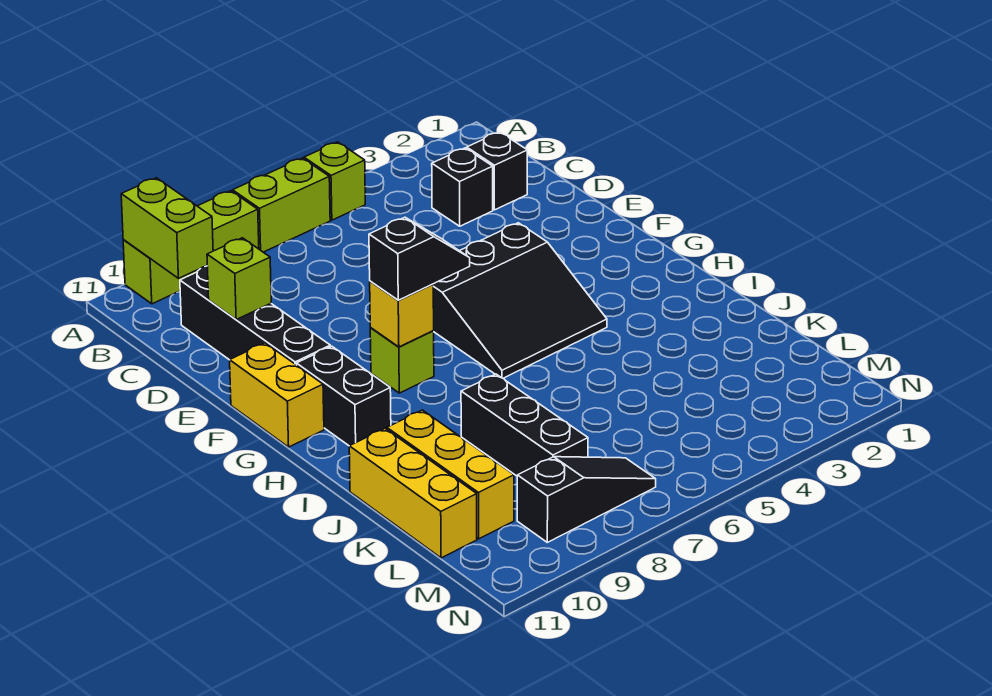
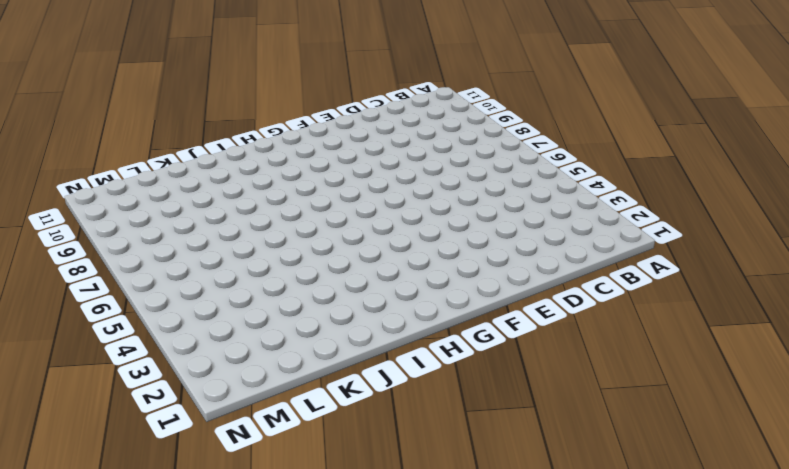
none -> lime 1x1 brick [304,142,365,220]
none -> lime 1x2 brick [233,158,330,252]
none -> lime 1x3 brick [123,191,259,304]

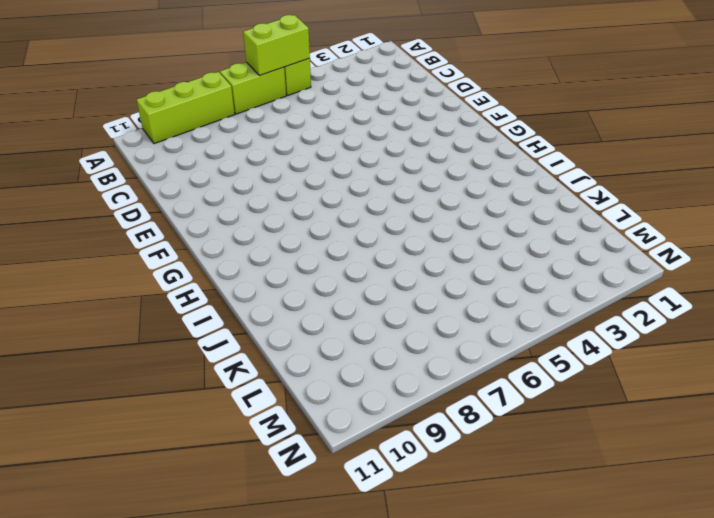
lime 1x2 brick [243,15,310,75] -> lime 1x2 brick turned to [121,178,213,278]
none -> black 1x1 brick [467,132,527,210]
none -> black 1x1 brick [432,148,493,226]
none -> black 1x4 brick [180,266,330,365]

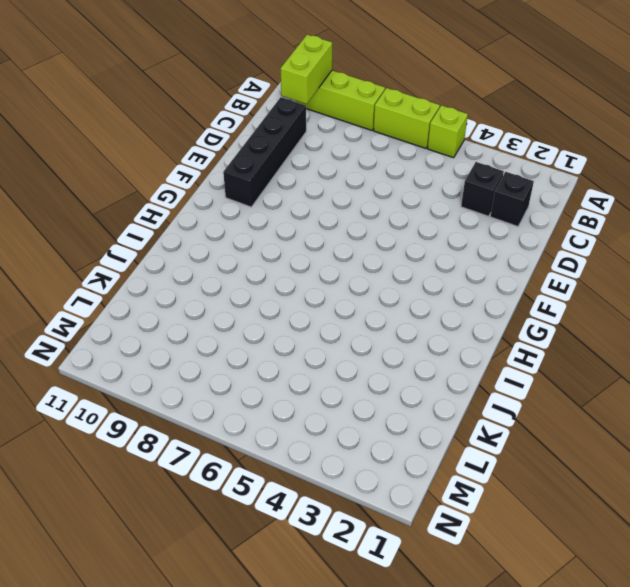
none -> black 3x3 slope [433,223,607,378]
none -> yellow 1x2 brick [230,343,324,447]
none -> lime 1x1 brick [370,328,434,393]

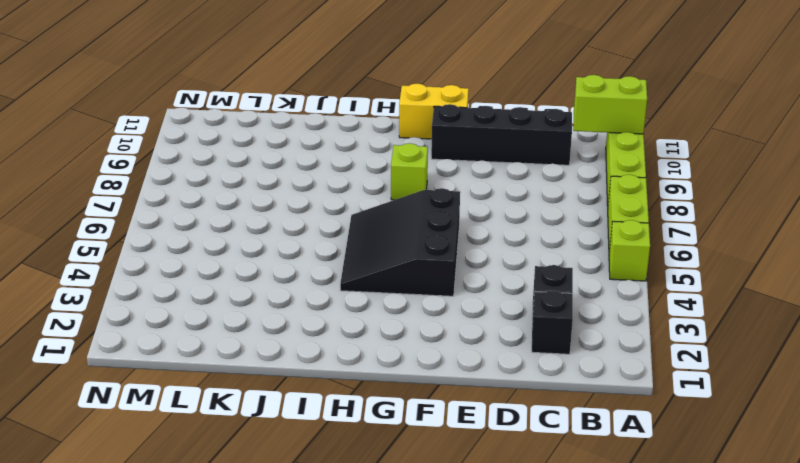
none -> black 1x2 brick [296,346,391,446]
none -> black 1x3 brick [461,374,588,476]
none -> yellow 1x3 brick [387,410,514,539]

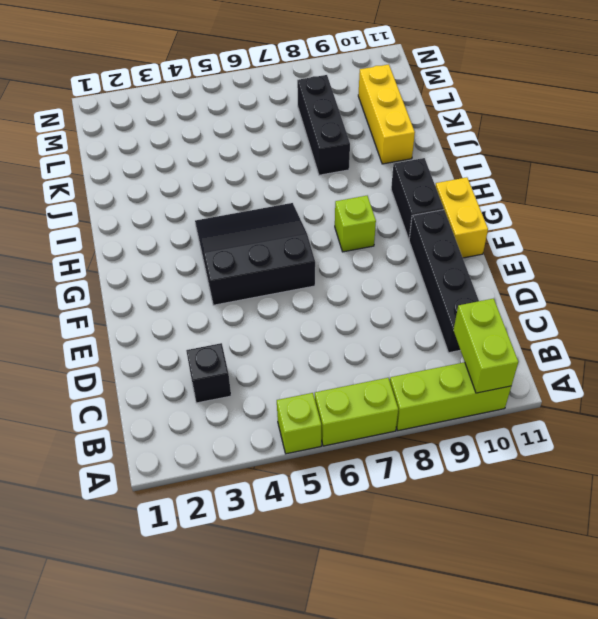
none -> black 1x1 brick [467,132,527,210]
none -> yellow 1x3 brick [349,429,477,558]
none -> black 1x3 slope [517,457,656,542]

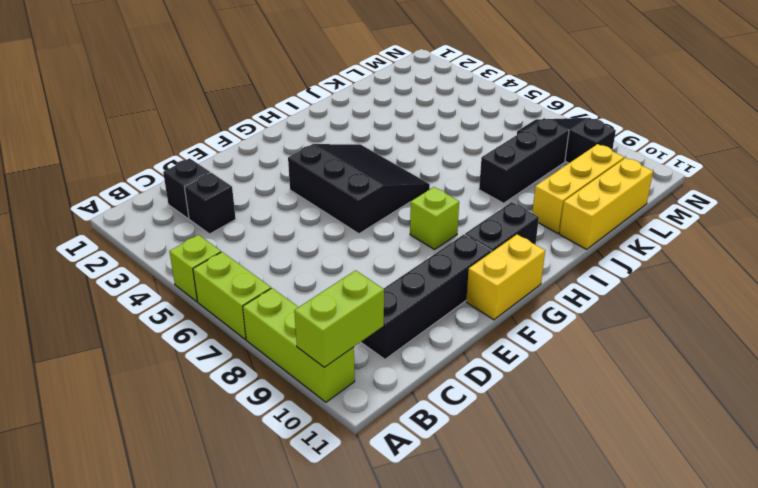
none -> lime 1x1 brick [207,238,271,319]
none -> yellow 1x1 brick [370,281,434,347]
none -> black 1x2 slope [369,217,470,300]

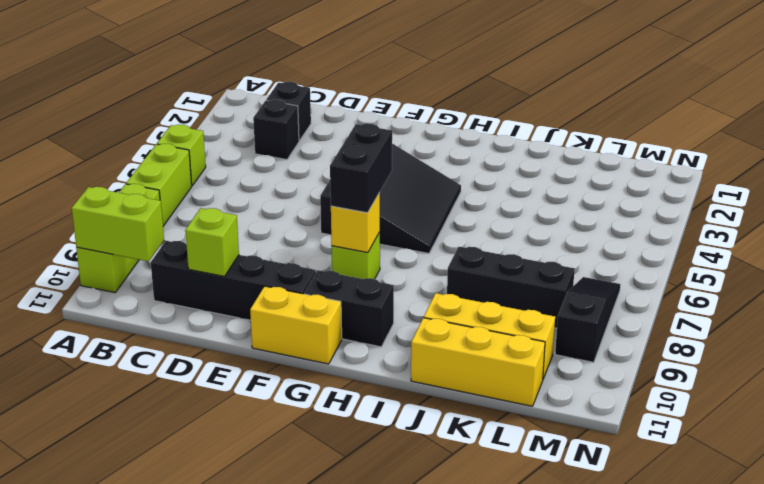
black 1x2 brick [330,123,392,213] -> black 1x2 slope [369,217,470,300]

